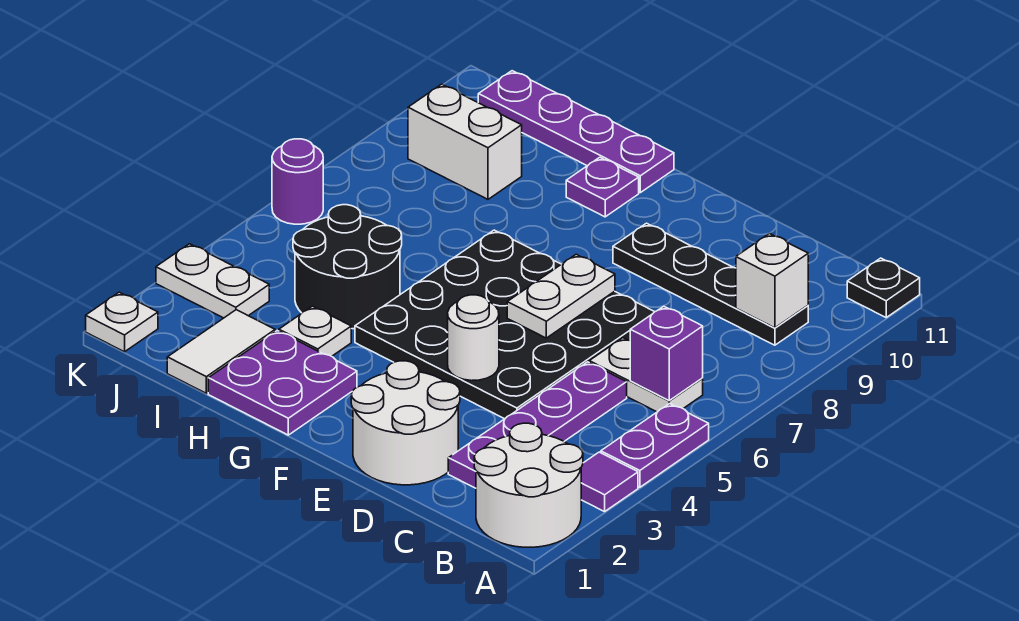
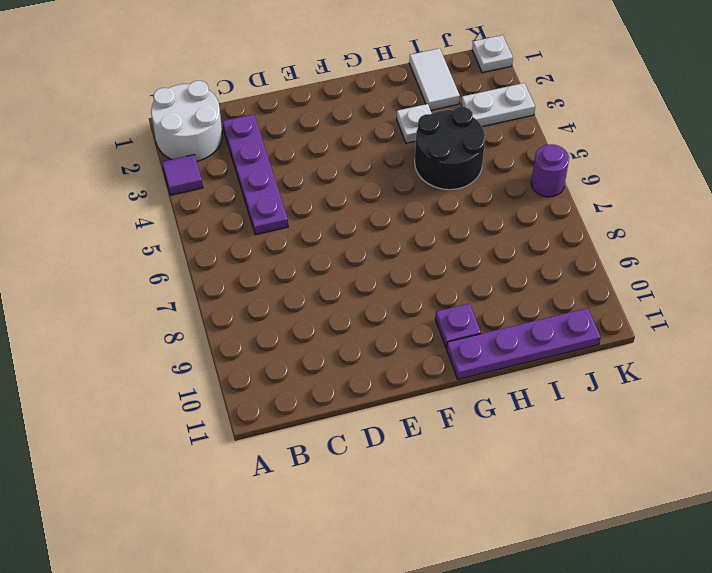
none -> purple 1x2 plate [601,404,709,487]
none -> black 1x1 plate [847,258,920,317]
none -> white 1x2 plate [589,338,703,412]

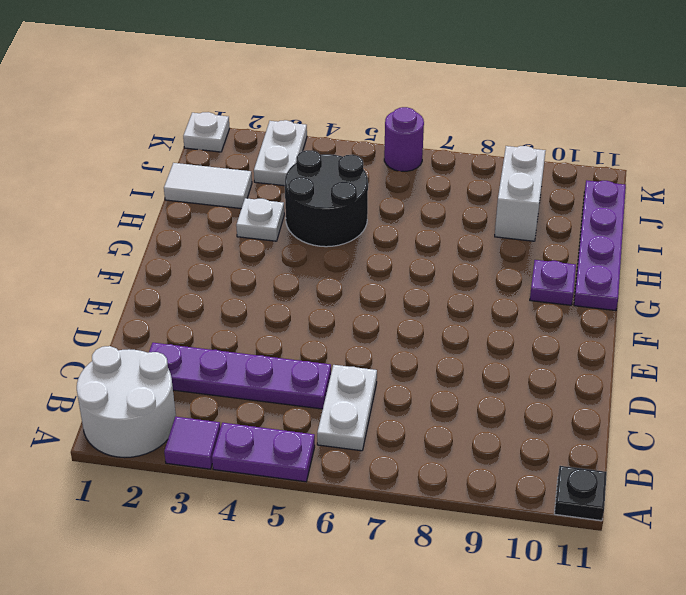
none -> black 1x4 plate [613,223,808,345]
none -> white 2x2 round brick [351,361,460,485]
none -> black 4x4 plate [355,230,654,419]

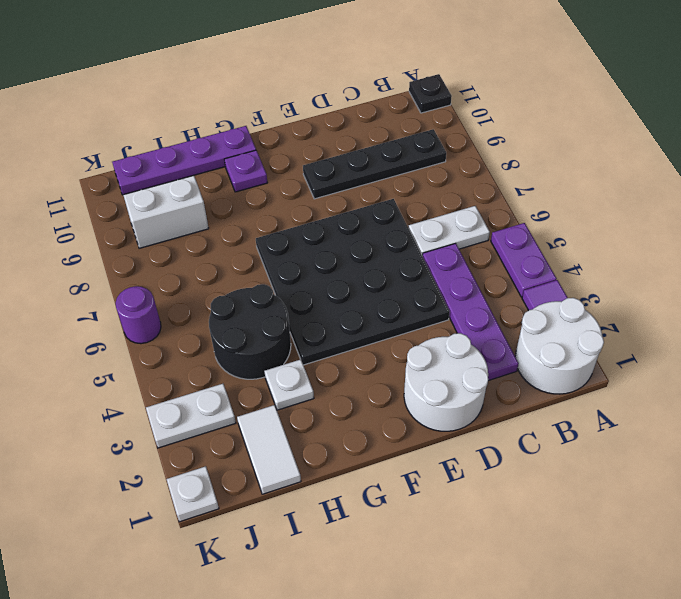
none -> purple 2x2 plate [208,331,357,435]
none -> purple 1x1 brick [630,306,703,400]
none -> white 1x1 brick [736,233,808,328]

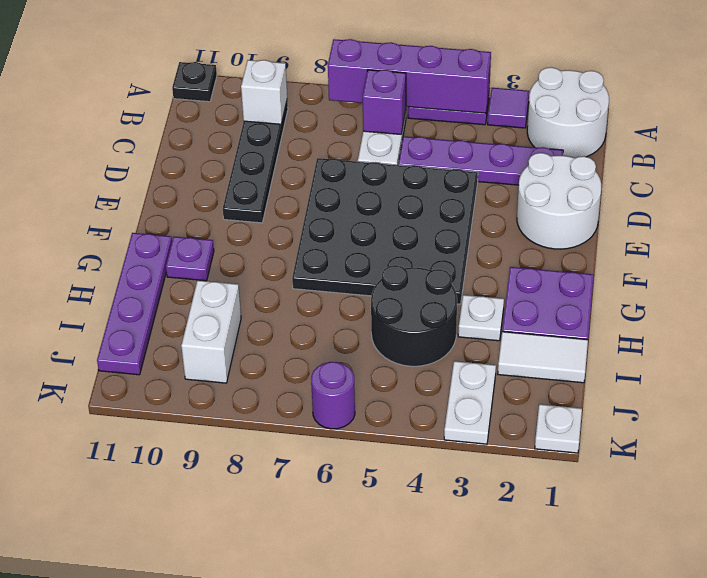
purple 1x4 brick [328,39,491,113] -> none
none -> white 1x1 round brick [448,295,499,381]
none -> white 1x2 plate [507,254,615,338]

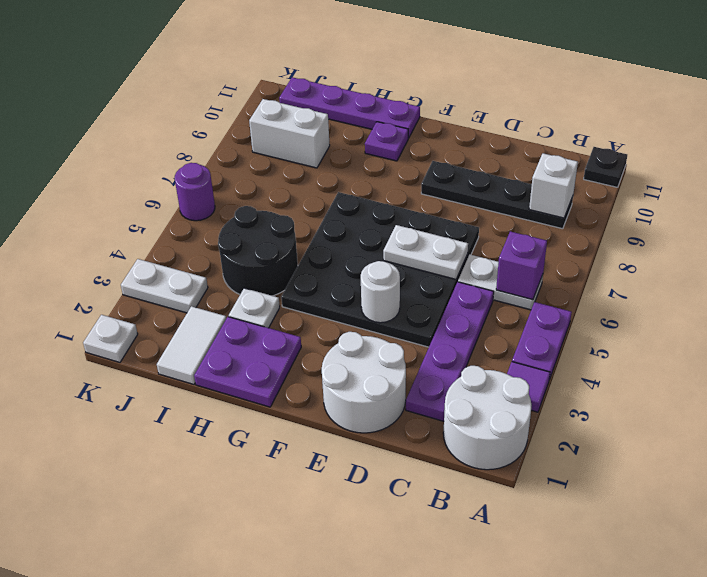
white 1x2 plate [383,225,468,279] -> white 1x2 plate turned to [507,254,615,338]

